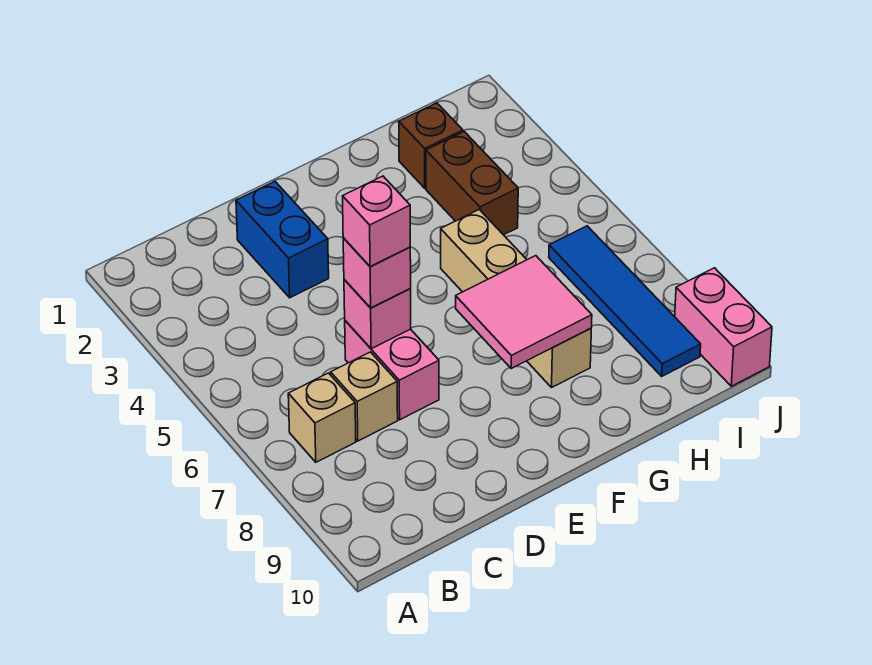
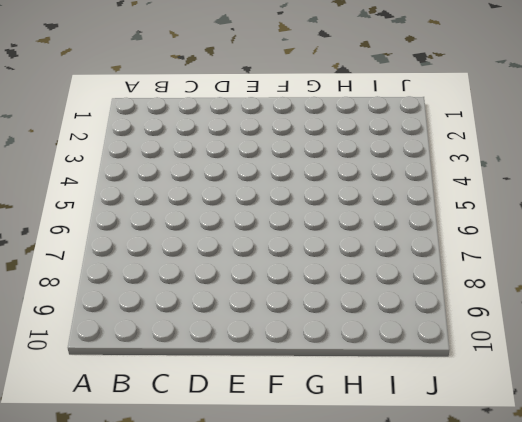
none -> tan 1x1 brick [288,373,356,462]
none -> tan 1x1 brick [331,352,398,441]
none -> blue 1x2 brick [236,182,329,298]

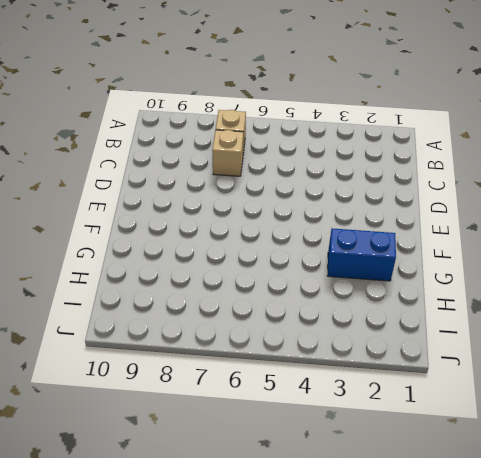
blue 1x2 brick [328,228,396,281] -> blue 1x2 brick moved to [236,182,329,298]
none -> pink 1x2 brick [345,321,439,420]
none -> tan 1x4 brick [441,210,591,387]
none -> brown 1x1 brick [399,103,463,188]

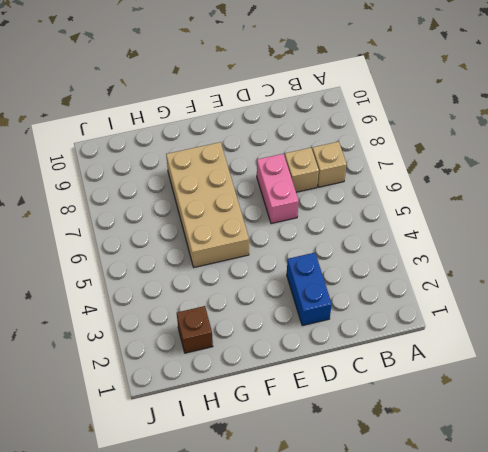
tan 2x4 brick [166,142,249,267] -> tan 1x4 brick [441,210,591,387]
none -> brown 1x2 brick [426,132,518,235]
none -> blue 1x4 tile [549,226,701,376]
none -> pink 1x2 brick [675,268,772,386]

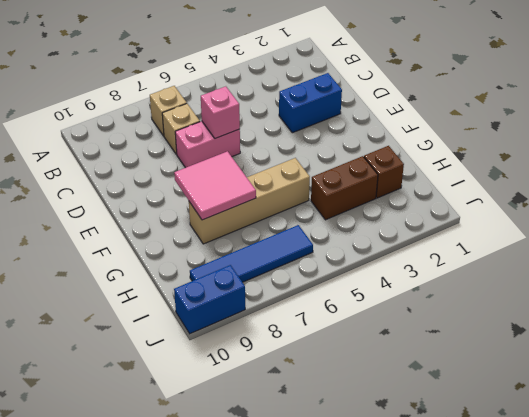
blue 1x2 brick [174,265,245,334] -> pink 1x2 brick [675,268,772,386]
none -> pink 1x1 brick [343,238,411,308]
none -> pink 1x1 brick [343,176,410,267]

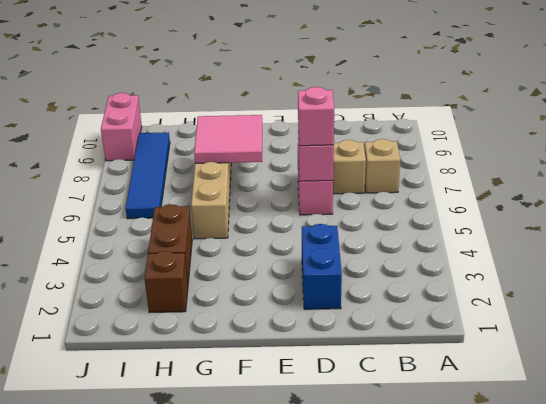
none -> pink 1x1 brick [343,176,410,267]

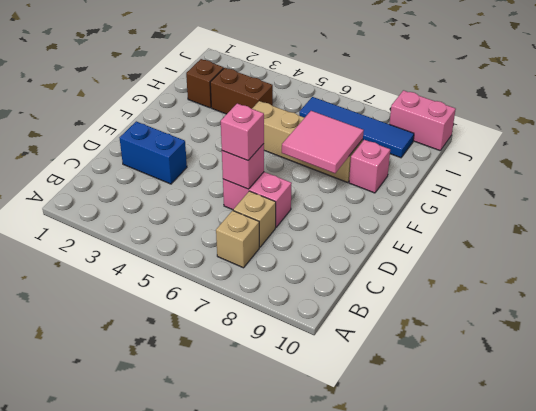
pink 1x1 brick [349,140,390,193] -> pink 1x1 brick moved to [343,176,410,267]

